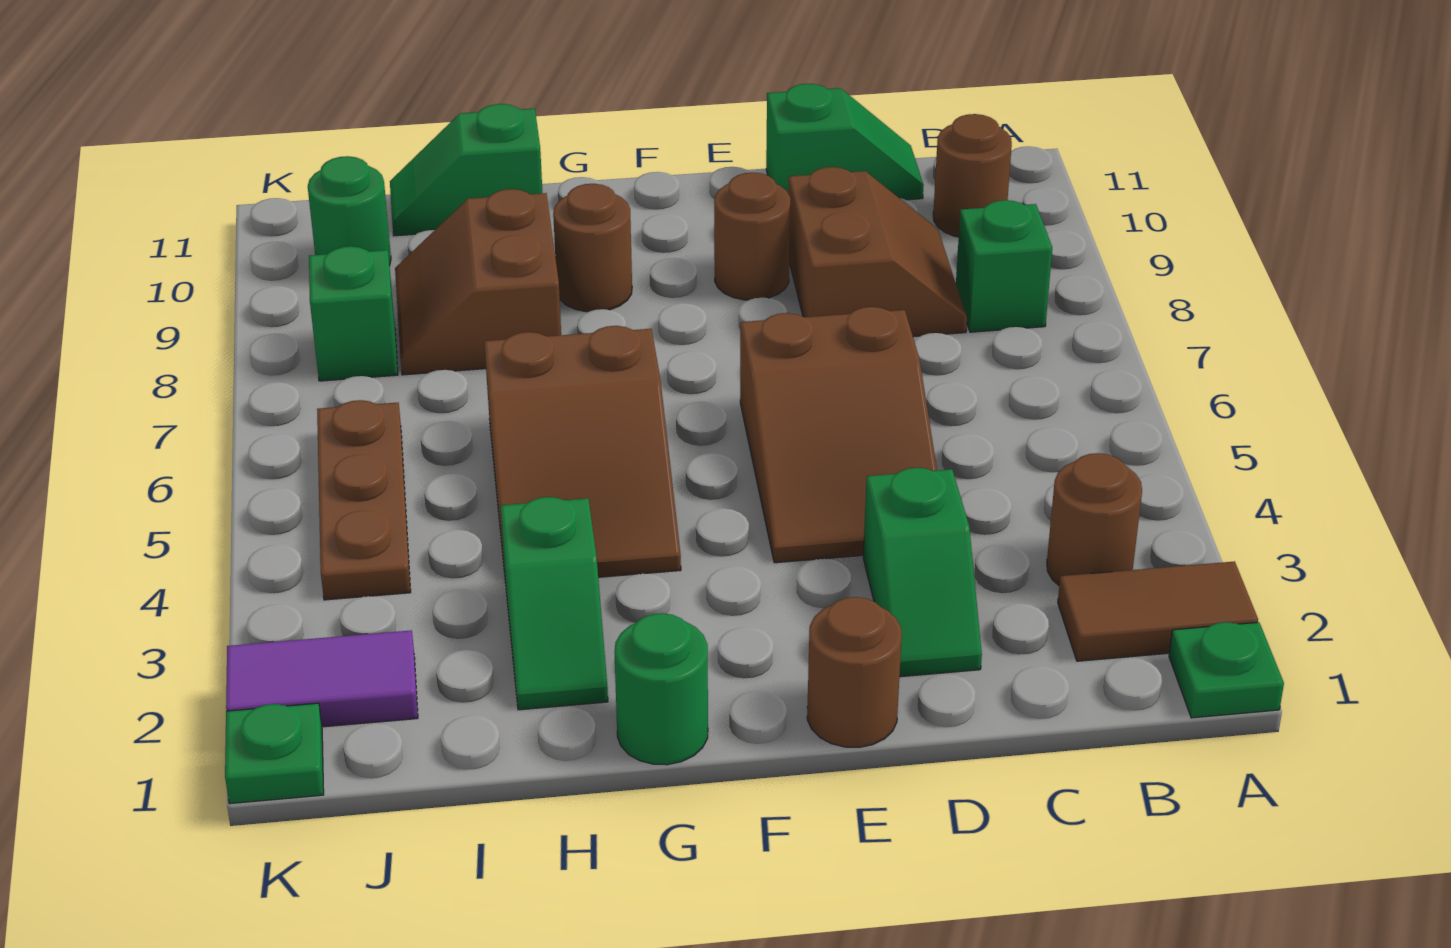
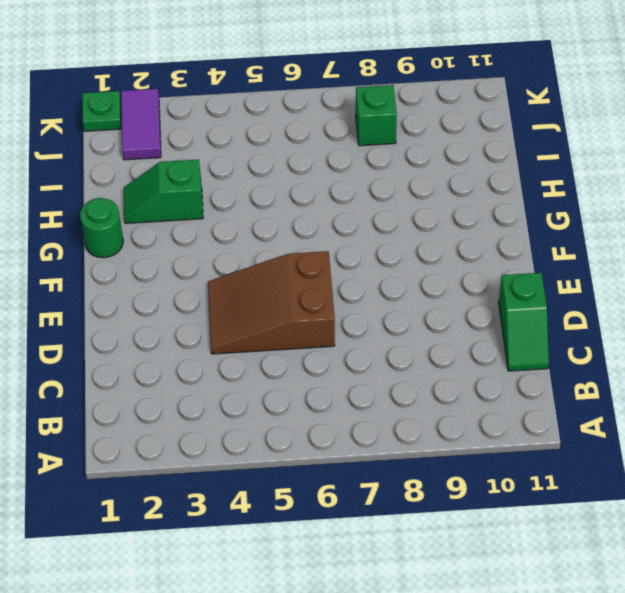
none -> green 1x1 plate [1169,622,1284,718]
none -> brown 1x2 tile [1058,561,1258,661]
none -> brown 1x1 round brick [1047,453,1142,585]

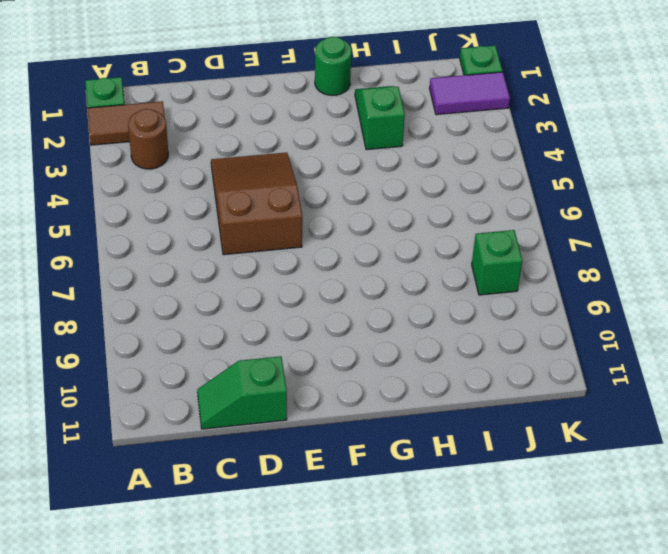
none -> green 1x1 brick [956,200,1052,332]
none -> brown 1x1 round brick [933,114,1012,237]
none -> brown 2x2 slope [788,167,967,337]

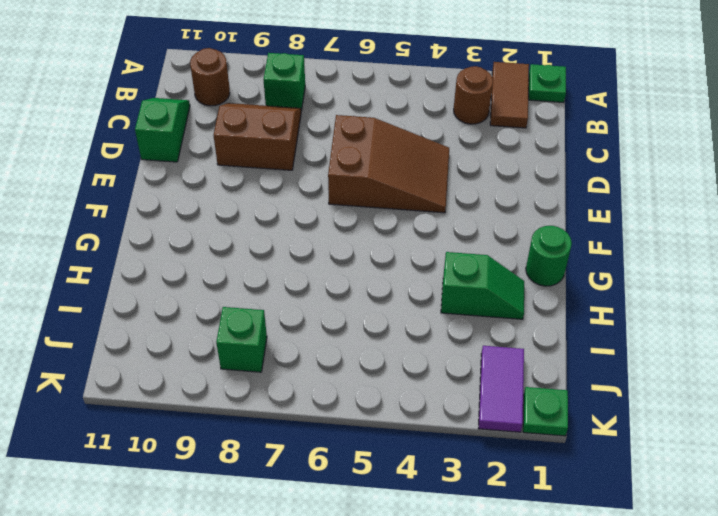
none -> green 1x2 slope [863,468,982,677]
none -> brown 1x1 round brick [807,597,902,747]
none -> brown 1x1 round brick [714,173,790,300]

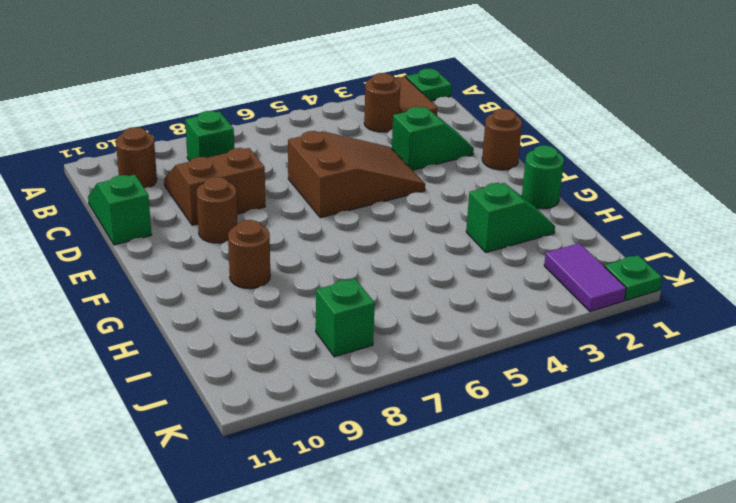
none -> brown 2x3 slope [484,326,681,582]
none -> brown 2x2 slope [395,189,561,375]
none -> green 1x2 slope [390,104,542,236]

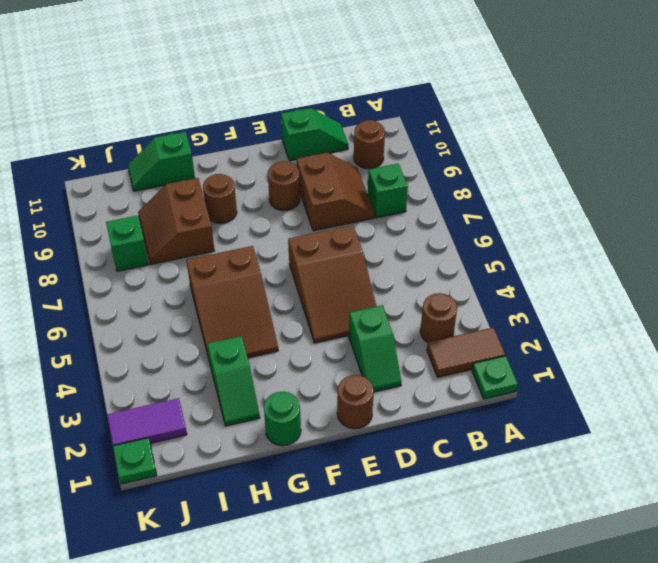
none -> brown 1x3 plate [317,400,411,600]
none -> green 1x1 round brick [308,156,391,266]

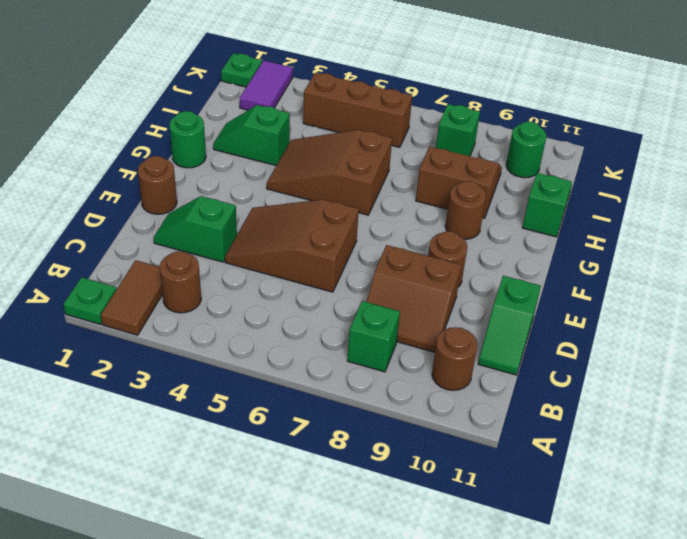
brown 1x3 brick [303,73,412,147] -> brown 1x3 plate [317,400,411,600]

